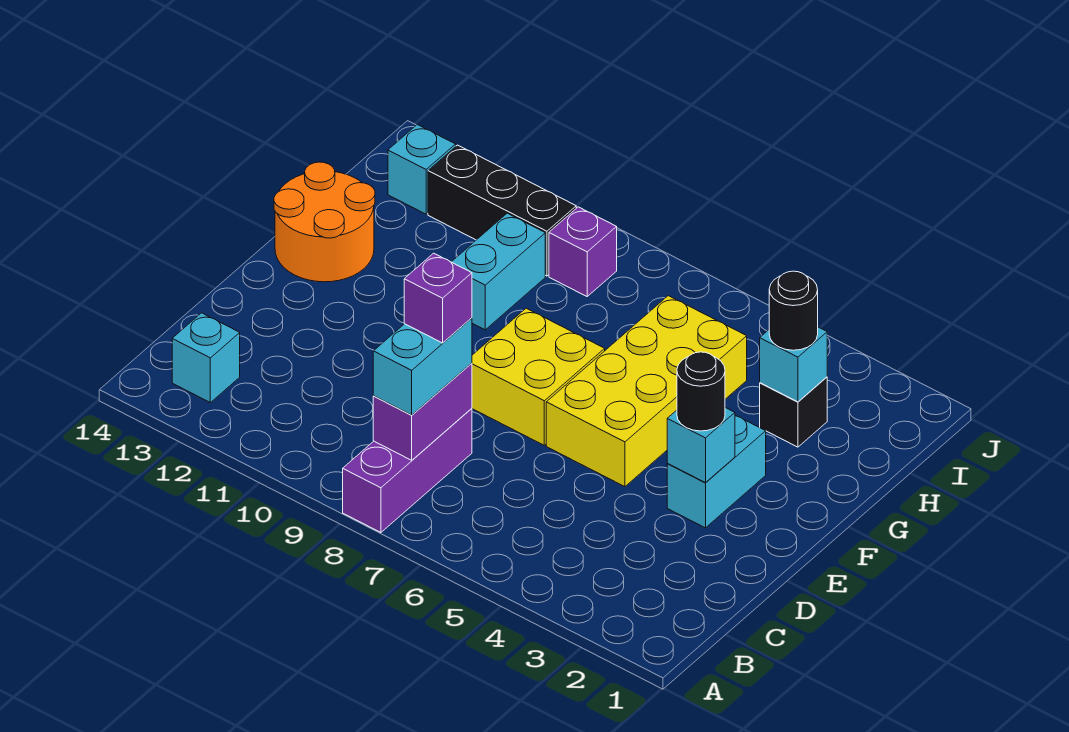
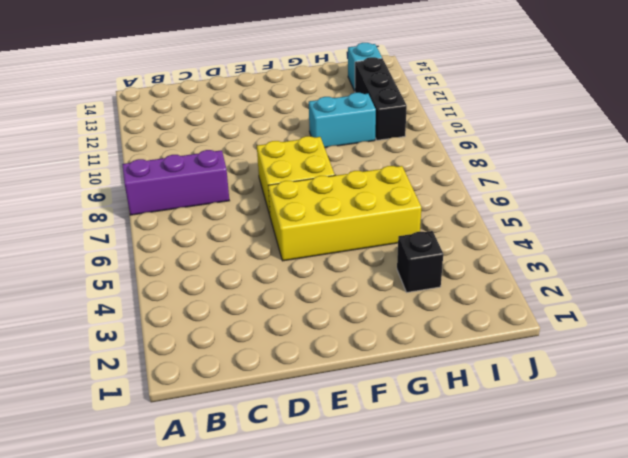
none -> cyan 1x1 brick [172,313,240,403]
none -> cyan 1x2 brick [667,415,766,528]
none -> orange 2x2 round brick [274,162,375,282]

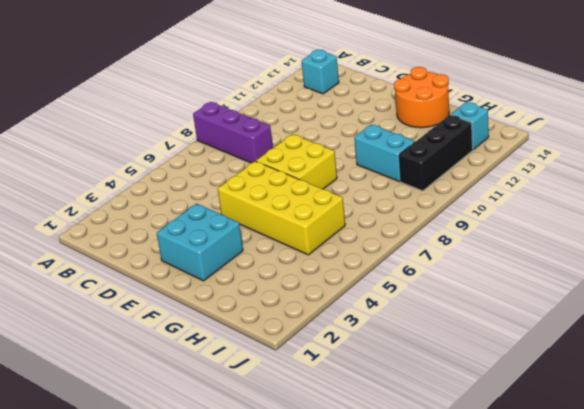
cyan 2x2 brick [157,204,243,281] -> cyan 1x2 brick [667,415,766,528]
none -> black 1x1 brick [760,377,827,447]
none -> purple 1x1 brick [549,207,617,296]
none -> purple 1x2 brick [373,363,472,460]

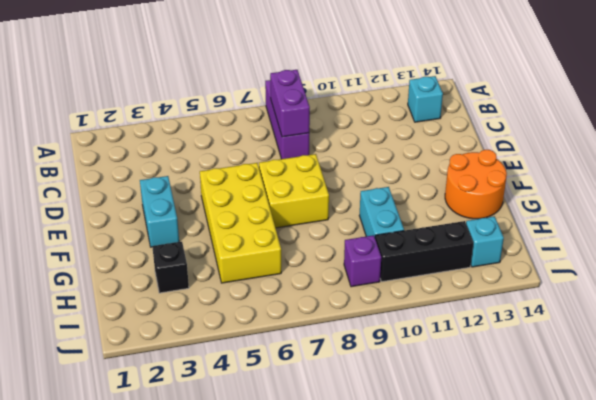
none -> cyan 1x1 brick [667,408,735,483]
none -> cyan 1x1 brick [760,327,827,402]
none -> cyan 1x2 brick [373,318,472,415]

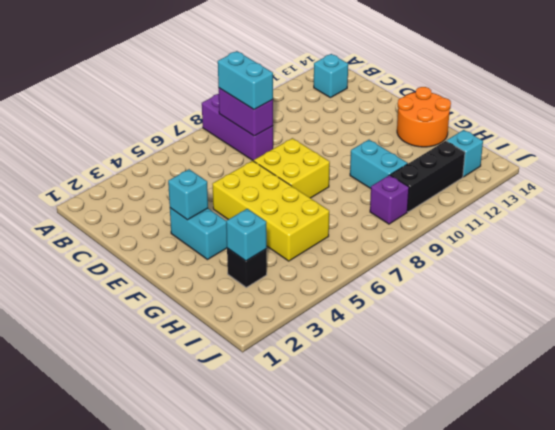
none -> black 1x1 round brick [677,352,725,431]
none -> black 1x1 round brick [769,271,818,350]
none -> purple 1x1 brick [404,253,472,343]

